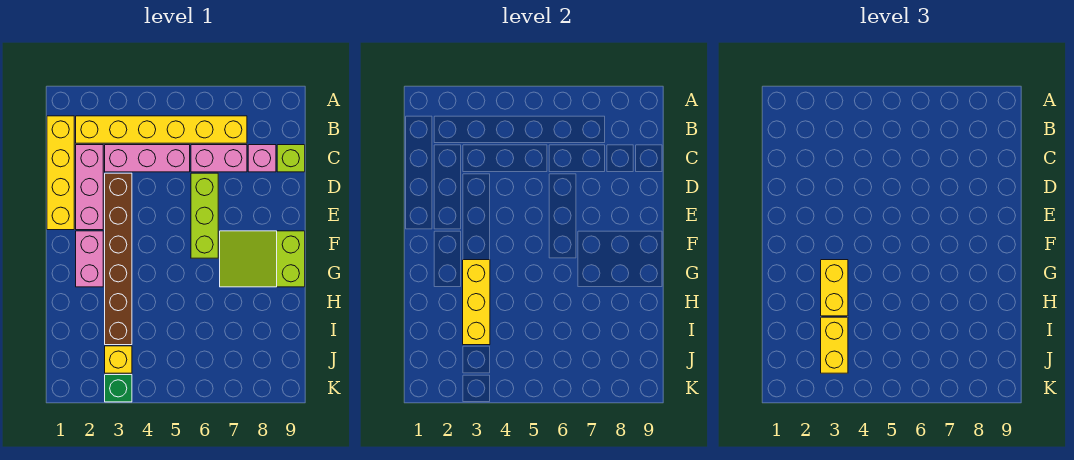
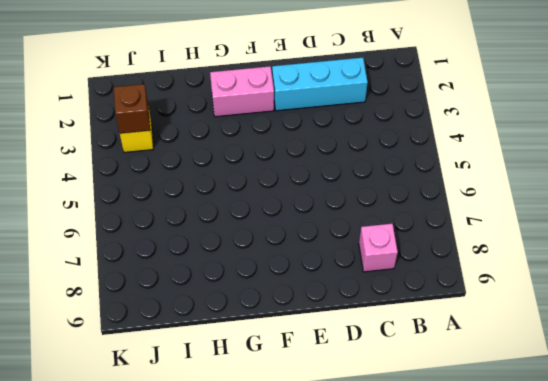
cyan 1x3 brick [272,58,368,111] -> pink 1x3 brick [76,145,103,230]
brown 1x1 brick [114,84,150,133] -> none
none -> yellow 1x4 brick [47,116,74,230]
none -> yellow 1x6 brick [76,116,247,143]
none -> pink 1x3 brick [105,145,190,172]

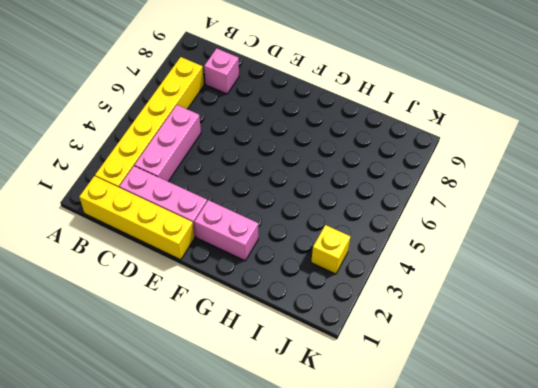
none -> pink 1x2 brick [191,145,247,172]
none -> lime 1x1 brick [277,145,305,172]
none -> brown 1x6 brick [105,173,132,345]

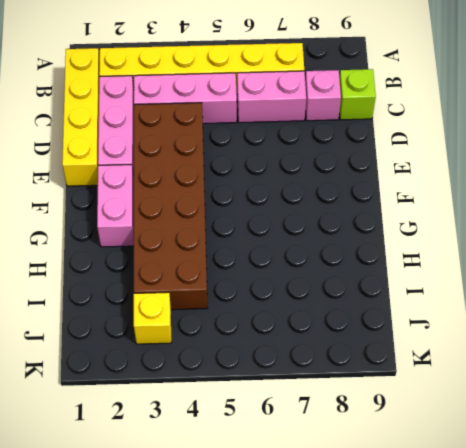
brown 2x6 brick [134,103,208,310] -> brown 1x6 brick [105,173,132,345]
none -> lime 1x3 brick [191,173,218,258]
none -> lime 2x3 slope [220,231,305,287]
none -> green 1x1 brick [105,375,132,402]

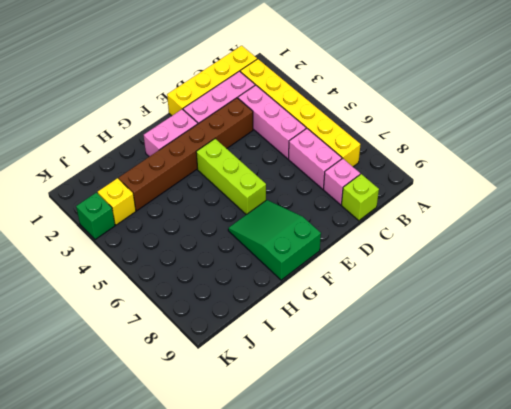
lime 1x3 brick [196,139,266,215] -> lime 1x3 brick turned to [191,173,218,258]
green 2x3 slope [228,200,321,280] -> lime 2x3 slope [220,231,305,287]
none -> yellow 1x3 brick [463,260,490,345]
none -> yellow 1x2 brick [821,260,848,316]
none -> yellow 1x2 brick [821,317,848,373]

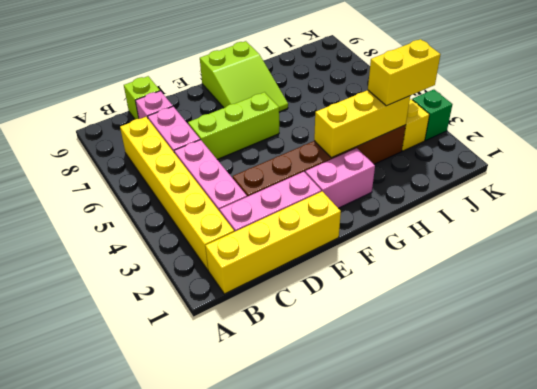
none -> yellow 1x2 brick [821,260,848,316]

